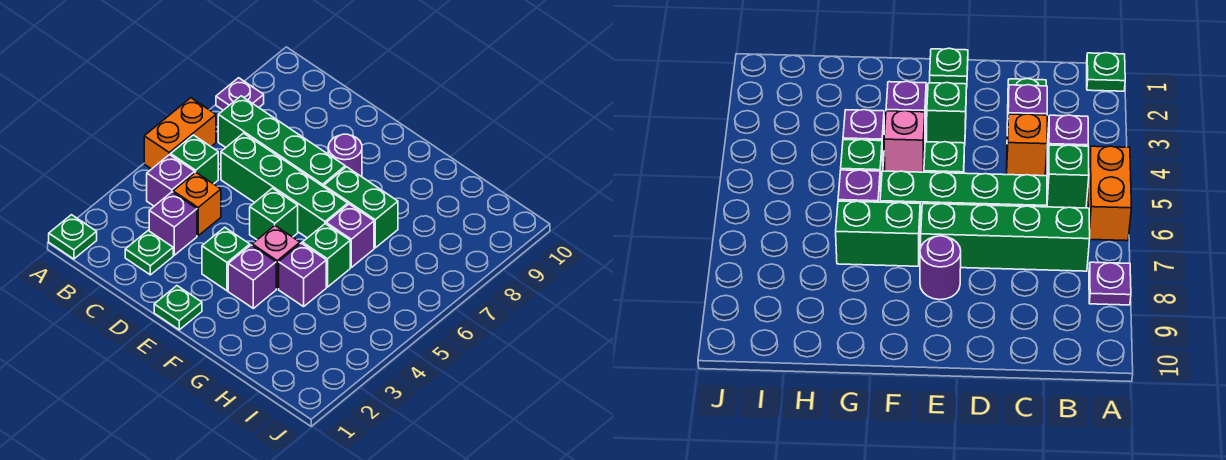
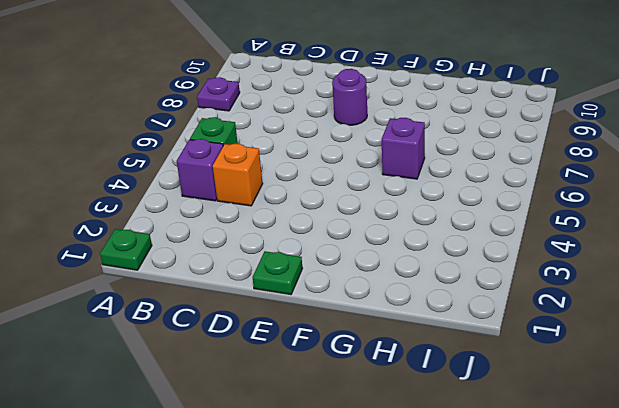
none -> orange 1x2 brick [144,98,216,169]
none -> green 1x4 brick [218,96,345,187]
none -> green 1x1 plate [125,231,173,275]

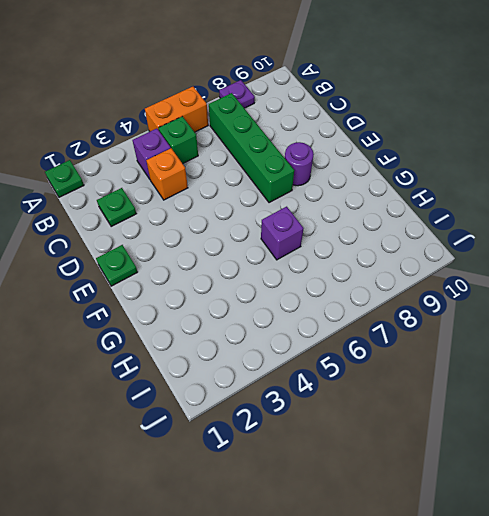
none -> purple 1x1 brick [149,192,197,255]
none -> green 1x4 brick [221,133,348,238]
none -> green 1x1 brick [202,227,250,291]

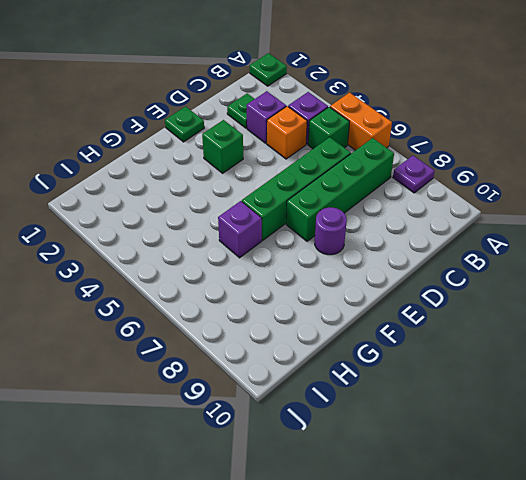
none -> green 1x1 brick [250,188,298,240]
none -> purple 1x1 brick [228,245,276,308]
none -> pink 1x1 brick [252,226,300,289]

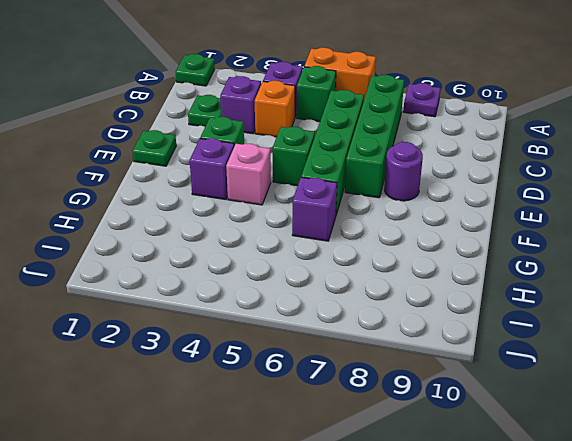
none -> green 1x2 brick [324,167,398,248]
none -> purple 1x1 brick [279,243,326,307]
none -> green 1x1 brick [302,224,350,287]

